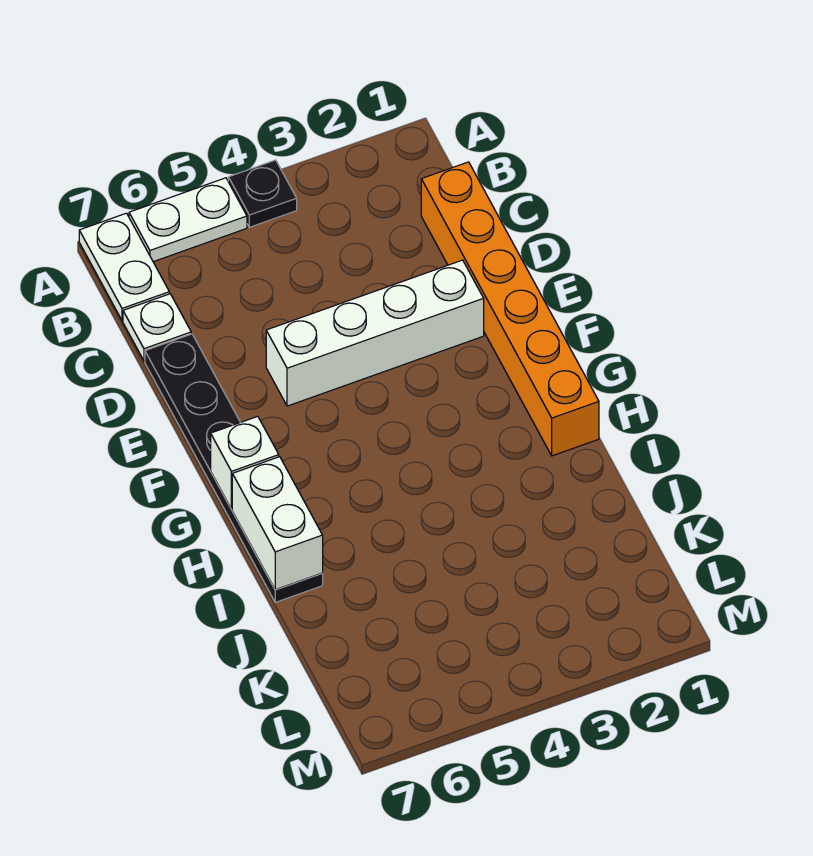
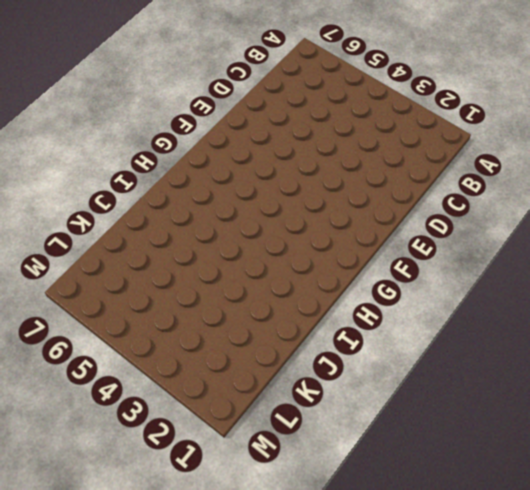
none -> black 1x1 plate [228,160,297,227]
none -> white 1x2 plate [129,178,247,262]

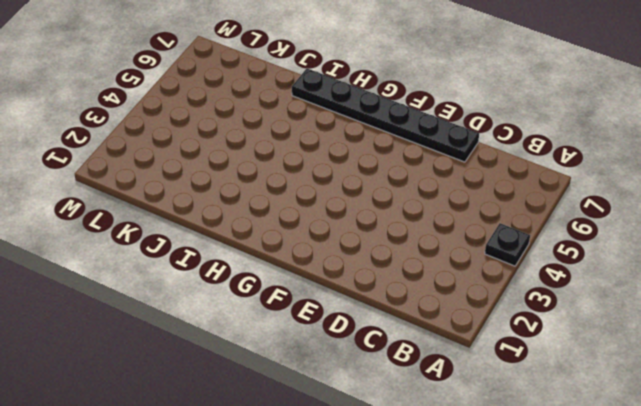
none -> white 1x2 plate [129,178,247,262]
none -> white 1x2 plate [79,213,169,321]

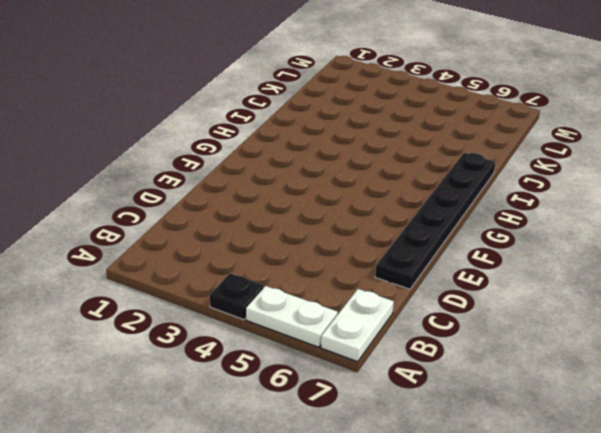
none -> orange 1x6 brick [421,162,599,456]
none -> white 1x1 plate [123,294,191,361]

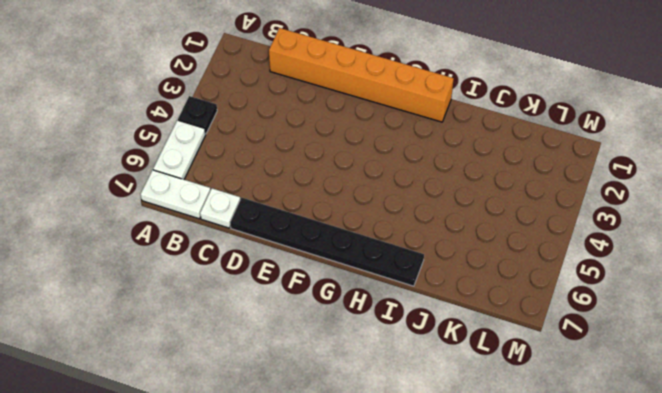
none -> white 1x4 brick [266,260,484,406]
none -> white 1x1 brick [211,416,279,509]

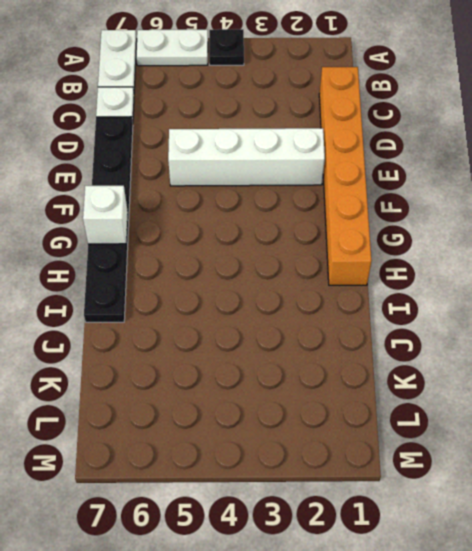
none -> white 1x2 brick [232,457,323,590]

